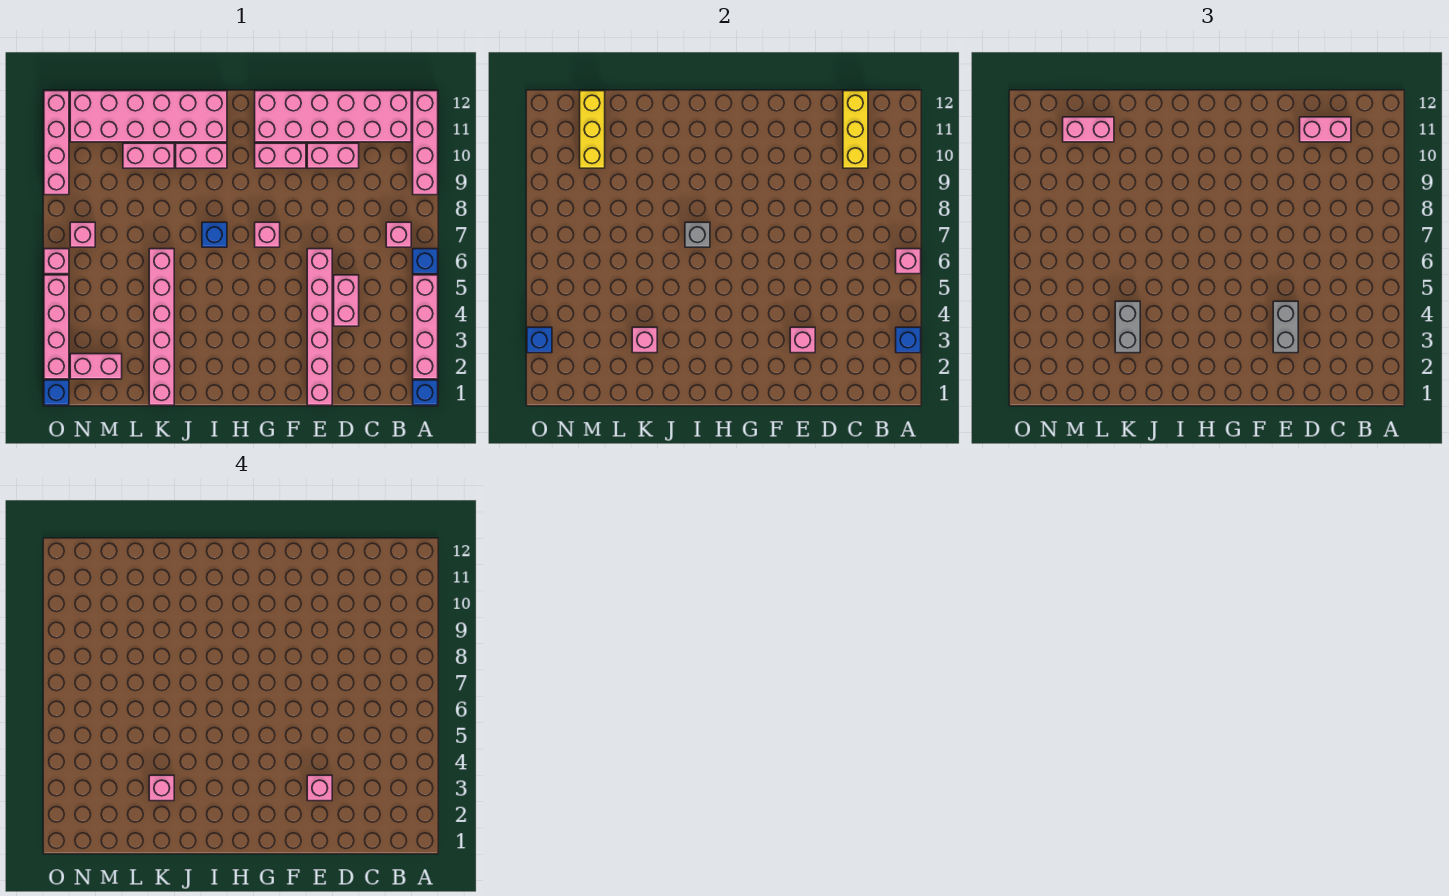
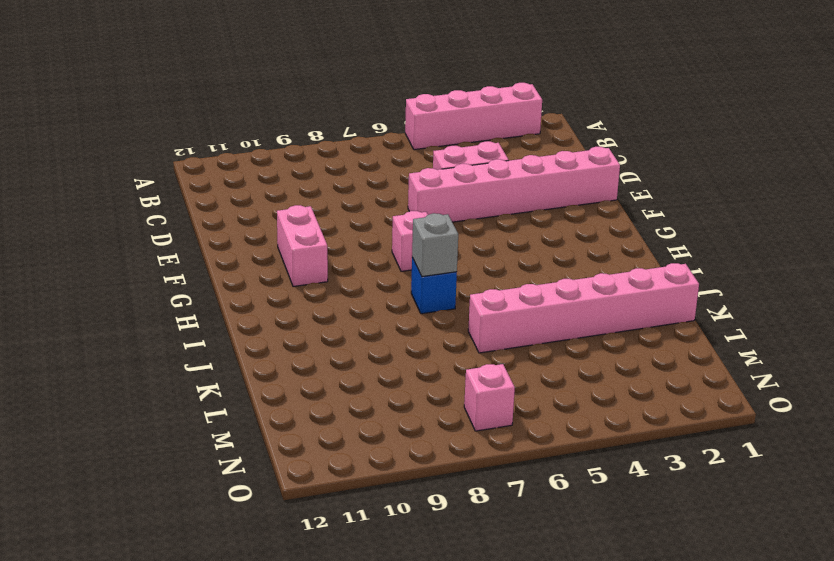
none -> blue 1x1 brick [413,380,438,405]
none -> blue 1x1 brick [413,249,438,274]
none -> pink 1x4 brick [413,91,438,195]
none -> pink 1x1 brick [386,222,411,247]

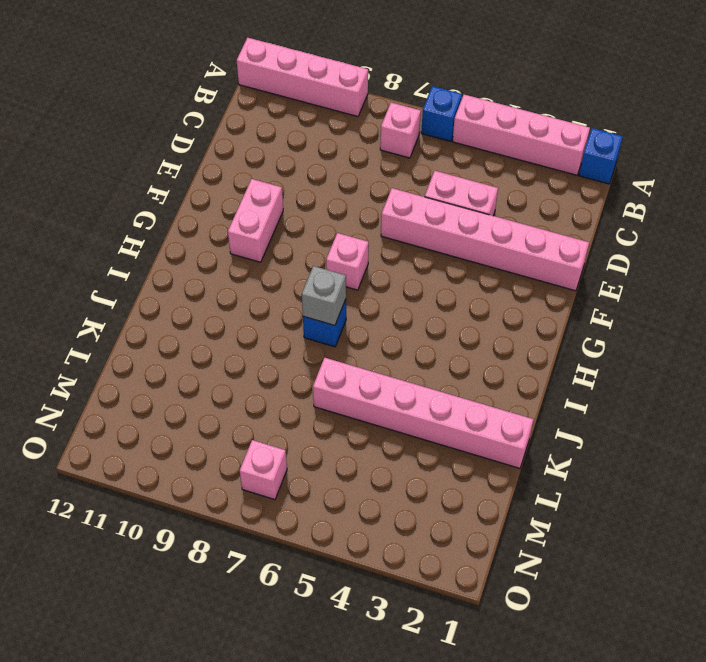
none -> pink 2x6 brick [255,91,411,142]
none -> pink 1x2 brick [307,143,359,168]
none -> pink 1x2 brick [176,143,227,168]
none -> pink 2x6 brick [70,91,227,142]

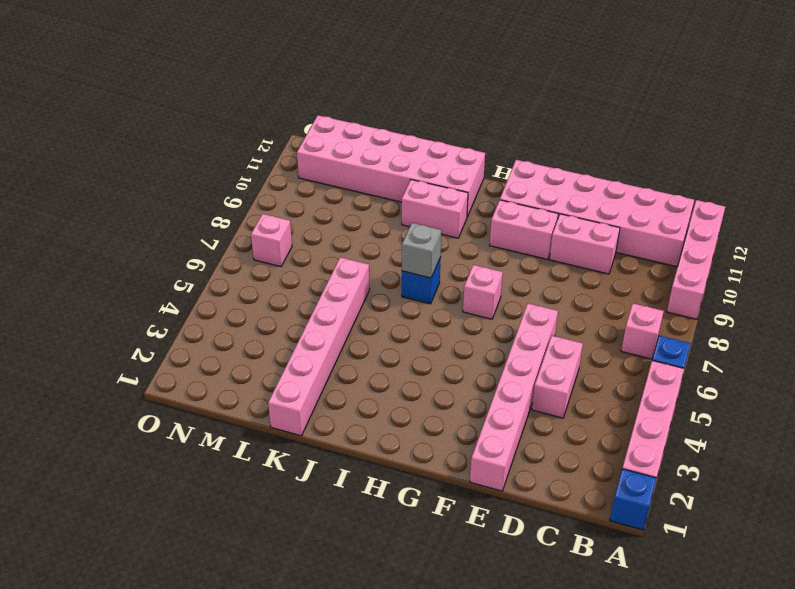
none -> pink 1x2 brick [123,143,174,168]
none -> pink 1x2 brick [70,354,122,379]
none -> blue 1x1 brick [44,380,69,405]
none -> pink 1x4 brick [44,275,69,379]

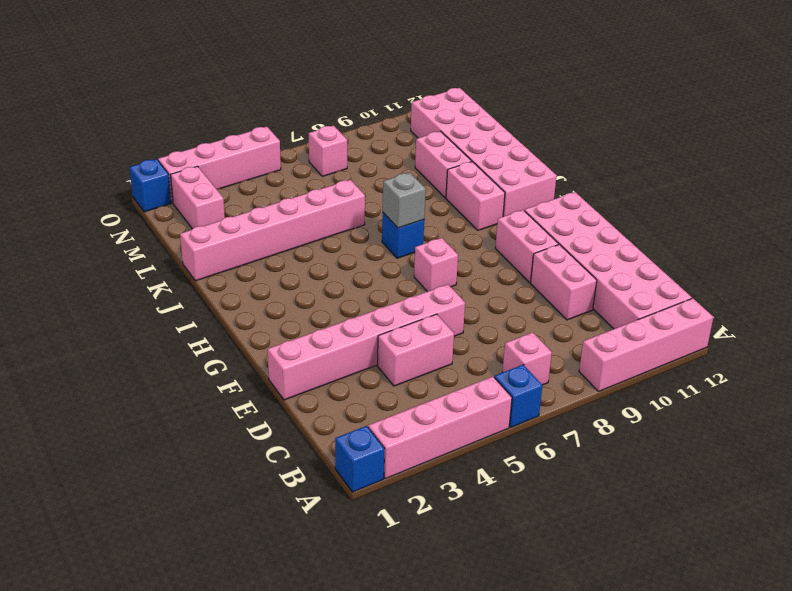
none -> pink 1x1 brick [44,249,69,274]
none -> pink 1x4 brick [44,91,69,195]
none -> blue 1x1 brick [896,327,921,353]
none -> pink 1x1 brick [896,249,921,274]

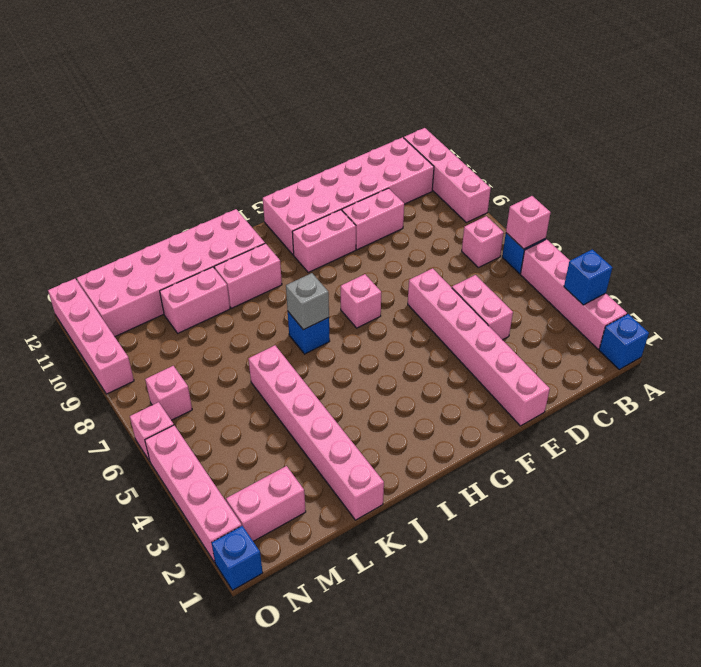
none -> yellow 1x3 brick [843,91,868,168]
none -> pink 1x1 brick [790,327,815,353]
none -> pink 1x1 brick [632,327,657,353]
none -> yellow 1x3 brick [580,91,605,168]

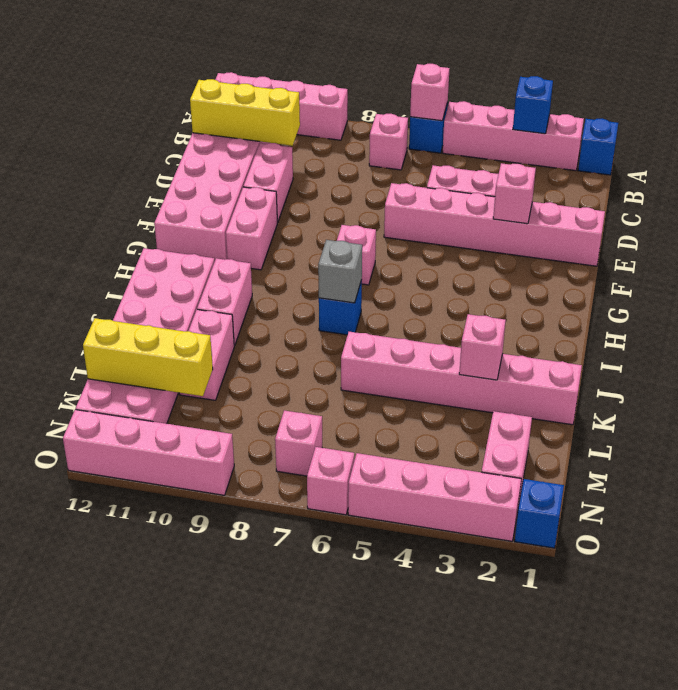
none -> blue 1x1 brick [527,327,552,353]
none -> pink 1x2 brick [1300,117,1351,142]
none -> grey 1x2 brick [1273,301,1298,353]
none -> grey 1x2 brick [1115,301,1140,353]

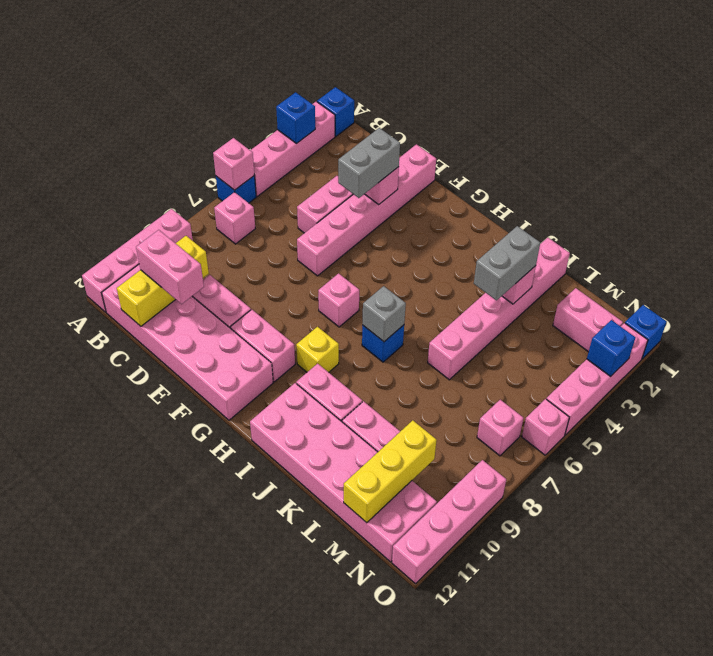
yellow 1x1 brick [296,327,339,372] -> none
none -> pink 1x2 brick [1063,117,1114,142]
none -> pink 1x1 brick [307,775,332,801]
none -> pink 1x1 brick [149,775,174,801]

